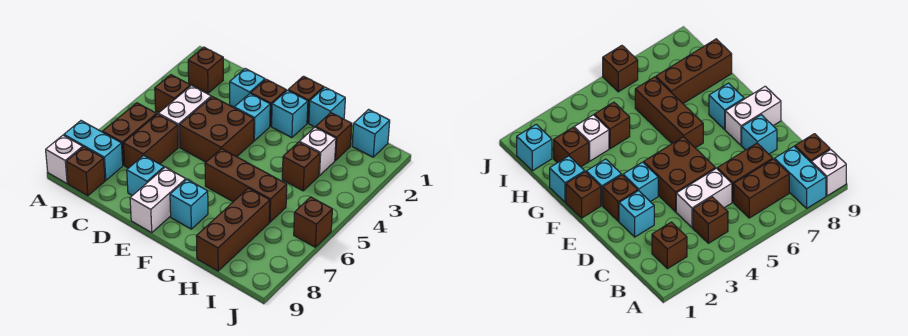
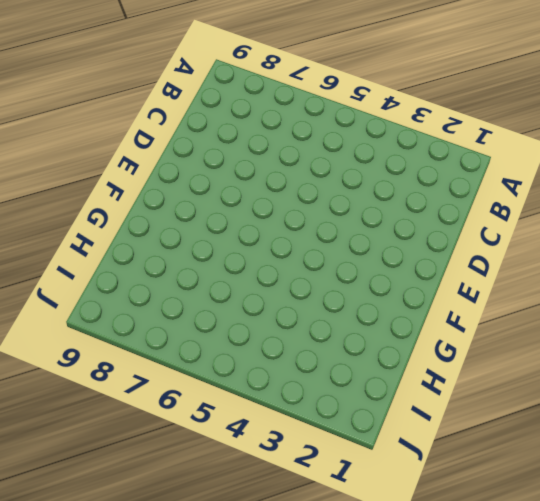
none -> cyan 1x2 brick [64,121,123,180]
none -> white 1x1 brick [46,135,83,184]
none -> brown 1x1 brick [188,47,223,93]

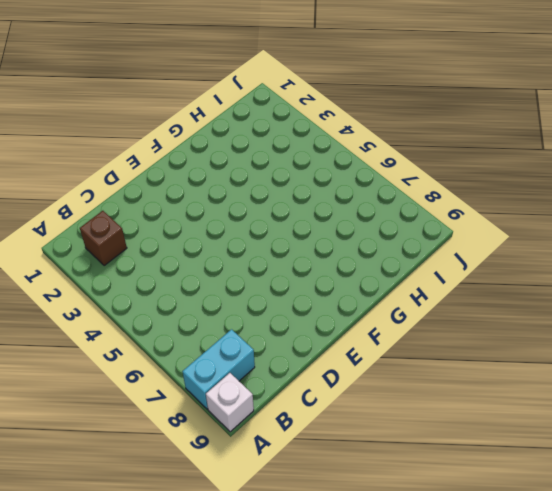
none -> brown 1x1 brick [155,75,190,113]
none -> brown 1x2 brick [103,103,157,165]
none -> brown 1x1 brick [66,147,105,196]

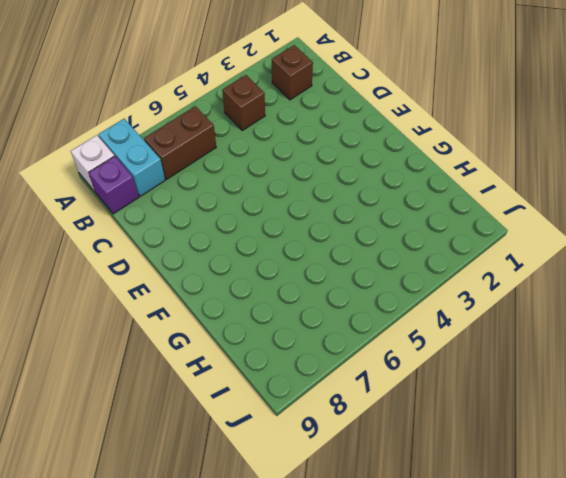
purple 1x1 brick [88,156,139,214] -> brown 1x1 brick [66,147,105,196]
none -> white 1x2 brick [158,86,211,147]
none -> brown 1x2 brick [123,114,178,168]
none -> cyan 1x1 brick [230,69,265,107]

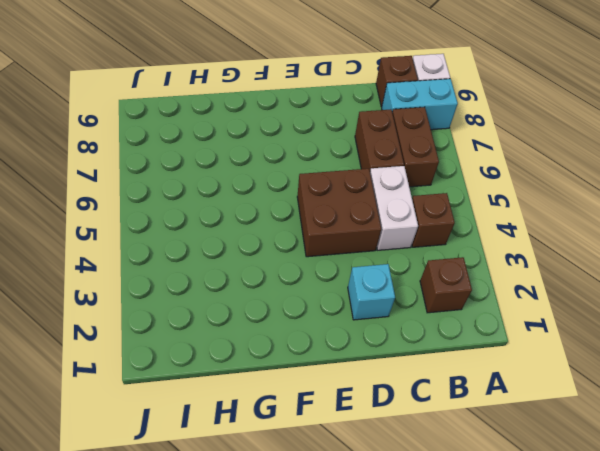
none -> cyan 1x1 brick [127,155,164,196]
none -> brown 1x1 brick [251,79,286,126]
none -> cyan 1x1 brick [234,93,270,141]

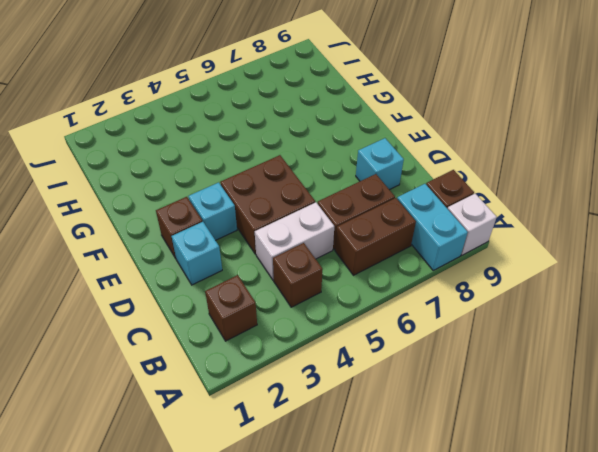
none -> white 1x2 brick [130,167,186,233]
none -> brown 1x1 brick [288,76,324,123]
none -> cyan 1x1 brick [272,90,308,138]

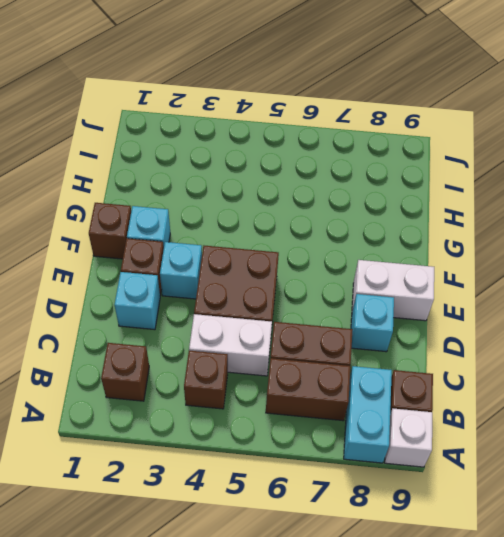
none -> brown 1x3 brick [205,149,287,222]
none -> cyan 1x1 brick [170,180,208,229]
none -> cyan 1x1 brick [309,87,345,127]

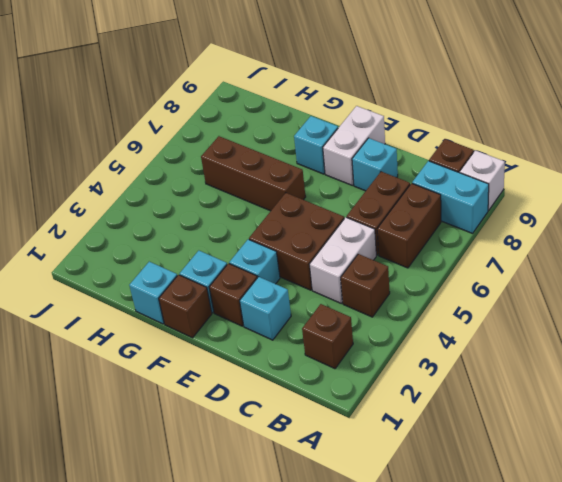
none -> brown 1x1 brick [316,113,352,160]
none -> white 1x1 brick [299,127,336,176]
none -> brown 1x1 brick [282,142,320,191]

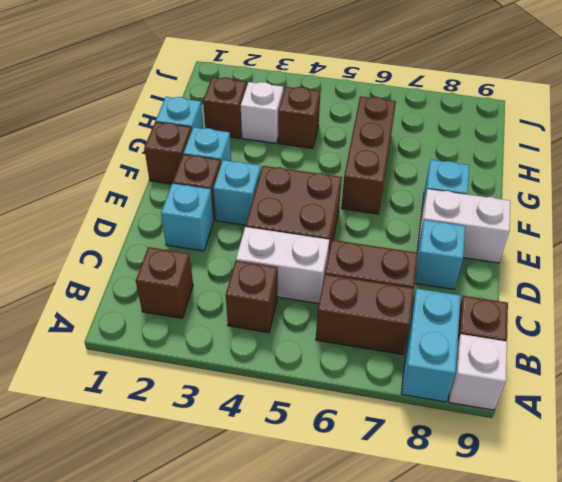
none -> brown 1x3 brick [196,188,270,271]
none -> cyan 1x1 brick [352,110,390,157]
none -> brown 1x1 brick [294,197,332,247]

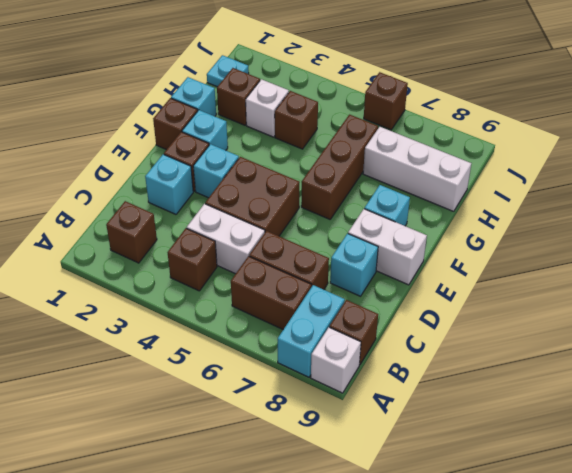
white 1x3 brick [363,127,471,211] -> brown 1x3 brick [196,188,270,271]
cyan 1x1 plate [207,55,249,87] -> cyan 1x1 brick [352,110,390,157]

